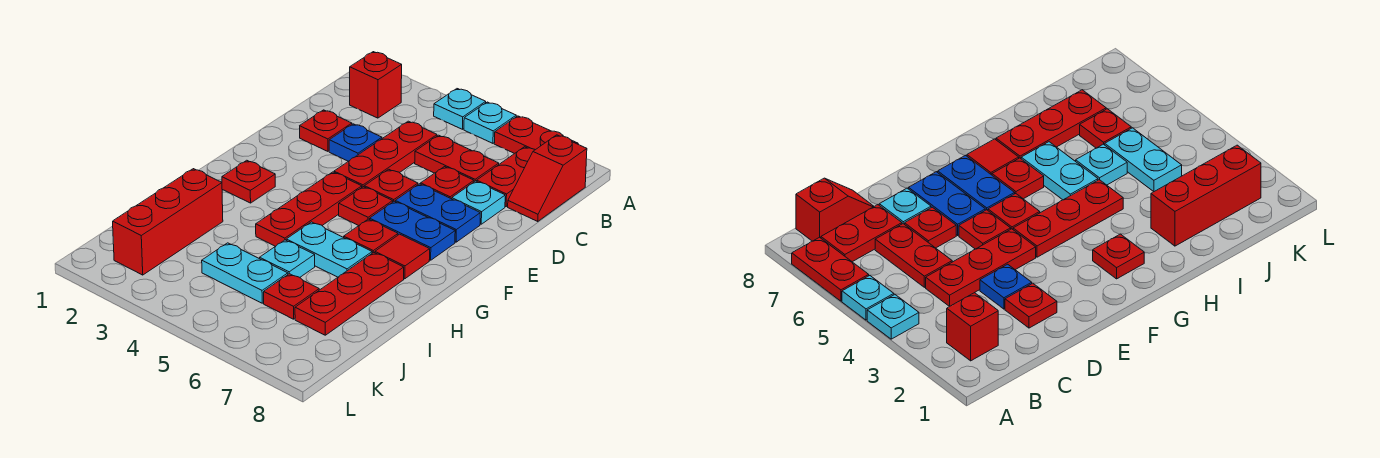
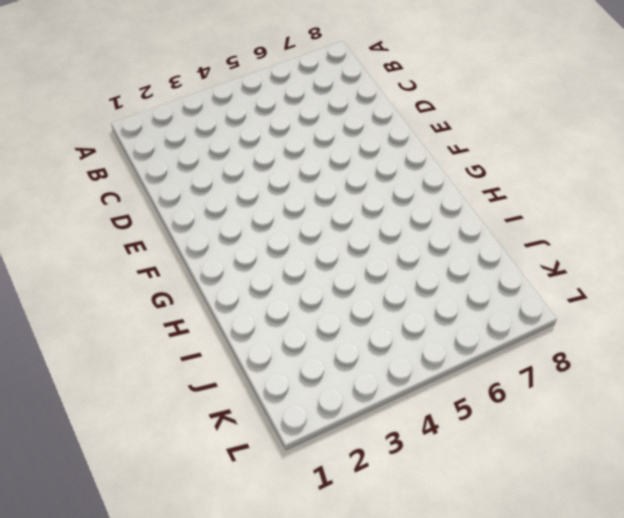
none -> cyan 1x1 plate [434,89,486,129]
none -> cyan 1x1 plate [464,102,516,143]
none -> red 1x2 plate [494,116,578,154]

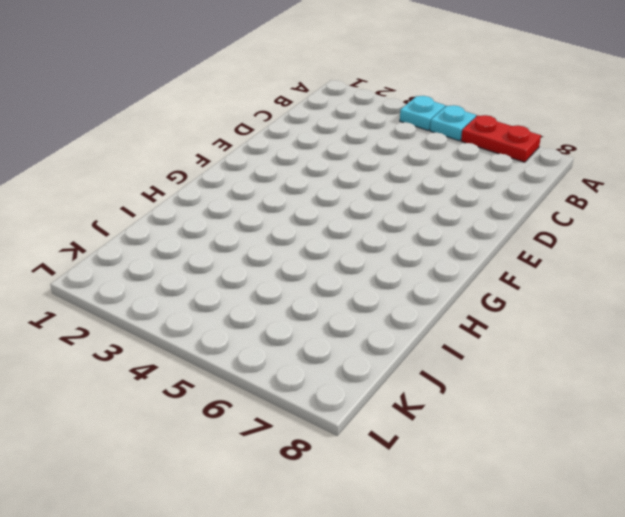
none -> red 1x1 brick [350,52,402,118]
none -> red 1x2 plate [477,147,535,207]
none -> red 1x2 slope [508,135,587,221]

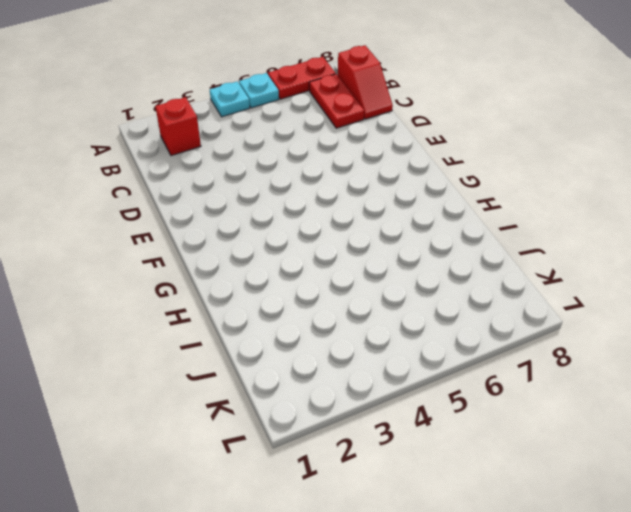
none -> red 1x3 plate [334,121,437,187]
none -> red 1x2 plate [415,135,499,182]
none -> red 1x1 plate [300,110,352,151]

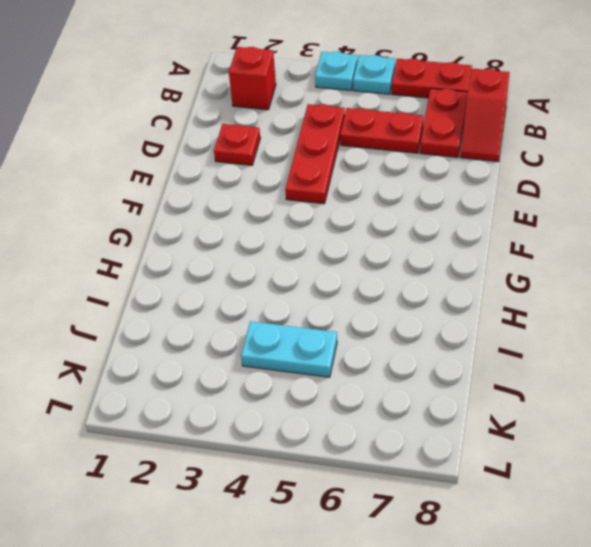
none -> blue 1x1 plate [329,124,382,161]
none -> red 1x1 plate [421,167,474,199]
none -> cyan 1x1 plate [452,181,505,224]

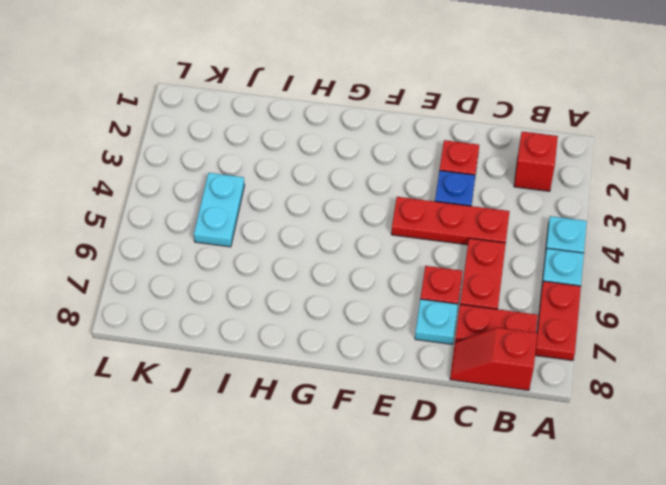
none -> red 1x1 plate [364,169,418,202]
none -> blue 1x2 plate [395,184,480,242]
none -> red 1x3 plate [256,172,362,246]

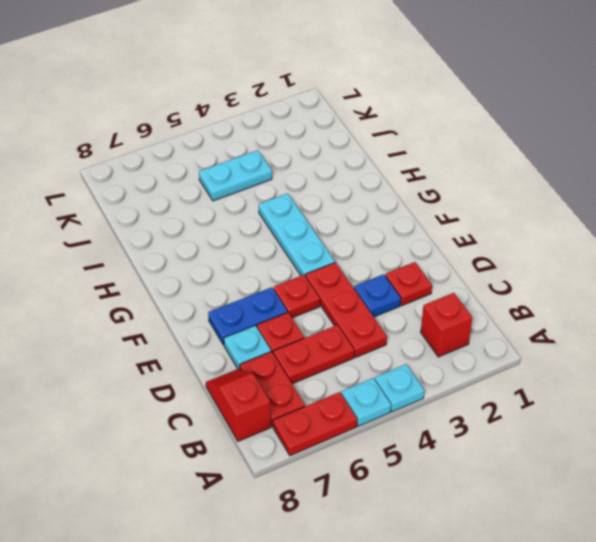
cyan 1x3 plate [259,193,335,276] -> red 1x3 plate [256,172,362,246]
none -> red 1x1 plate [339,187,393,226]
none -> blue 1x2 plate [370,201,455,260]
none -> red 1x1 plate [222,160,275,203]

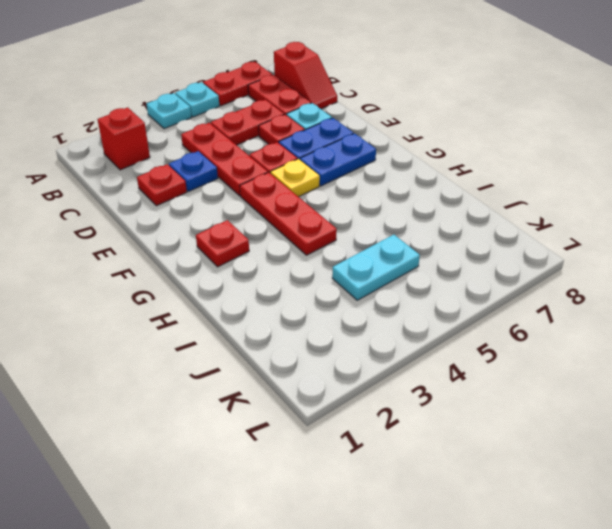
yellow 1x1 plate [270,159,320,197] -> red 1x1 plate [339,187,393,226]
none -> red 1x1 plate [344,219,398,253]
none -> red 1x1 tile [375,234,430,279]
none -> cyan 1x2 plate [286,222,372,277]

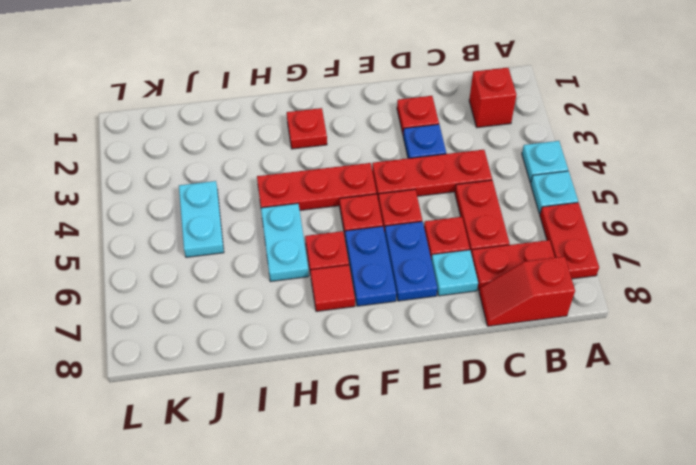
none -> red 1x3 plate [295,252,404,335]
none -> red 1x3 brick [113,169,223,275]
none -> cyan 1x1 plate [260,240,315,277]

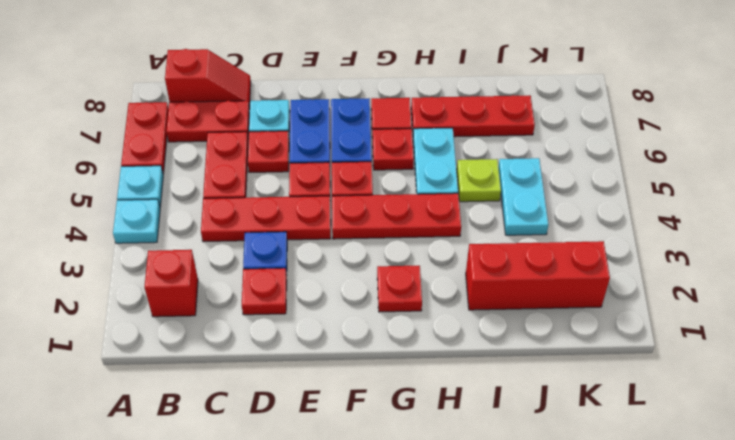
lime 1x1 plate [457,159,501,202] -> cyan 1x1 plate [260,240,315,277]
none -> red 1x1 plate [264,274,319,319]

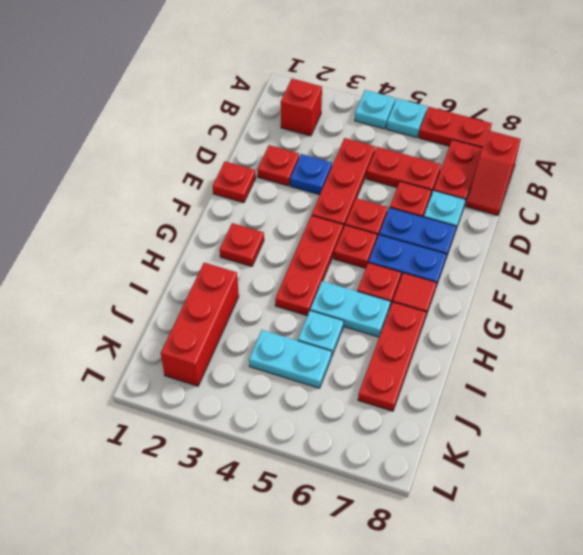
red 1x1 plate [213,161,256,203] -> red 1x1 plate moved to [264,274,319,319]

